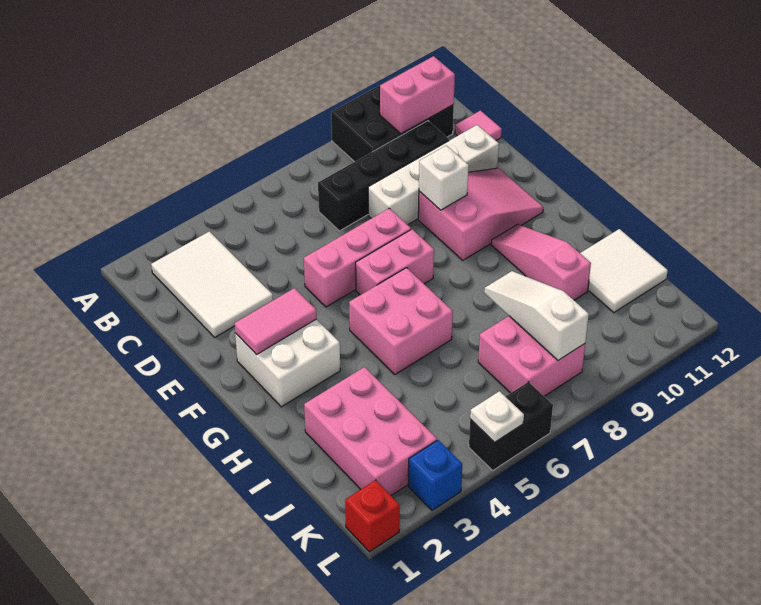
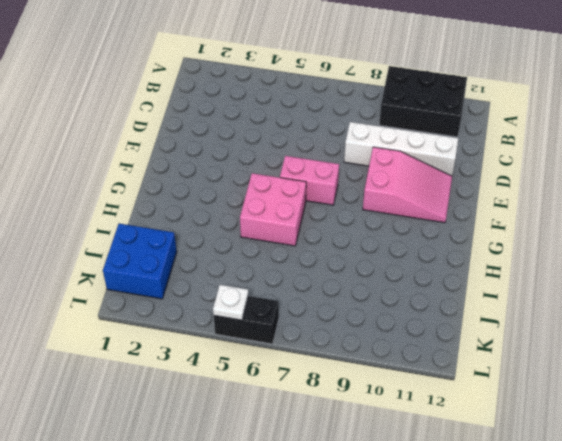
blue 2x2 brick [103,223,177,299] -> pink 2x3 brick [304,367,437,495]
none -> white 2x3 tile [151,231,273,337]
none -> black 1x4 brick [318,121,449,231]
none -> pink 1x1 tile [455,111,502,140]

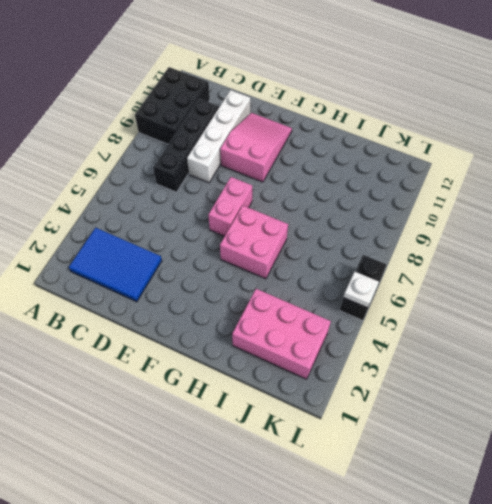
blue 2x3 tile [69,228,162,302] -> white 2x3 tile [151,231,273,337]
none -> pink 1x1 tile [455,111,502,140]
none -> pink 1x3 brick [304,208,411,307]
none -> white 2x2 brick [235,319,340,407]

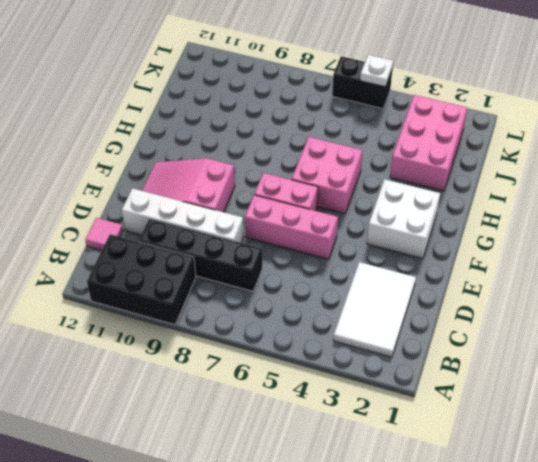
none -> pink 1x3 slope [491,224,591,300]
none -> white 2x2 tile [580,229,668,313]
none -> pink 2x2 brick [478,316,585,396]

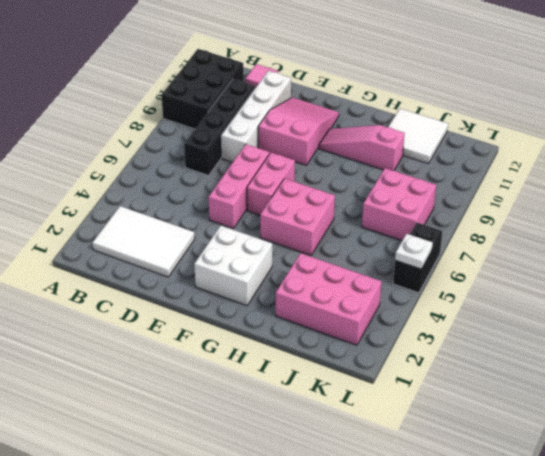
none -> red 1x1 brick [345,480,400,552]
none -> blue 1x1 brick [408,440,462,510]
none -> pink 1x2 brick [380,56,455,134]

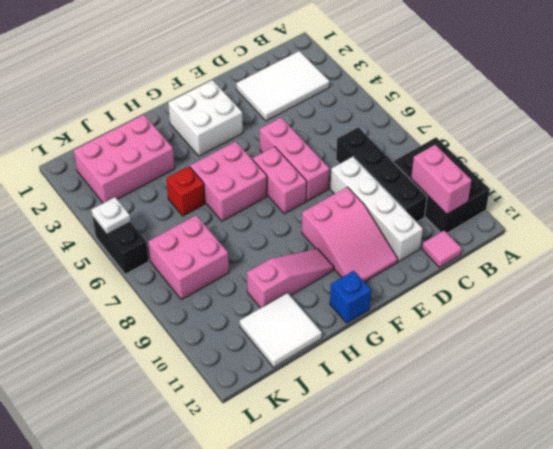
blue 1x1 brick [330,271,371,323] -> blue 1x1 brick moved to [408,440,462,510]
red 1x1 brick [166,166,205,216] -> red 1x1 brick moved to [345,480,400,552]
none -> white 1x1 brick [419,145,469,210]
none -> pink 1x2 tile [234,288,317,355]
none -> white 1x3 slope [484,271,589,360]

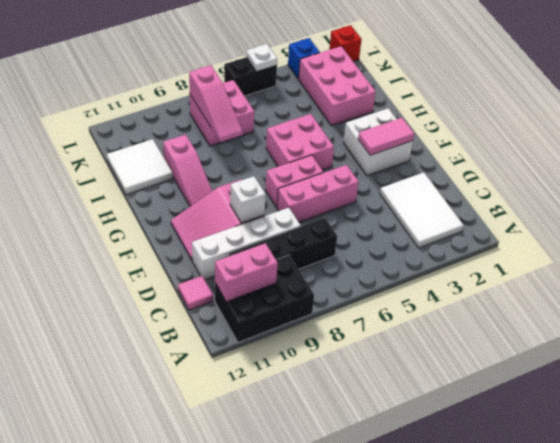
pink 1x3 slope [189,65,243,142] -> white 1x3 slope [484,271,589,360]

